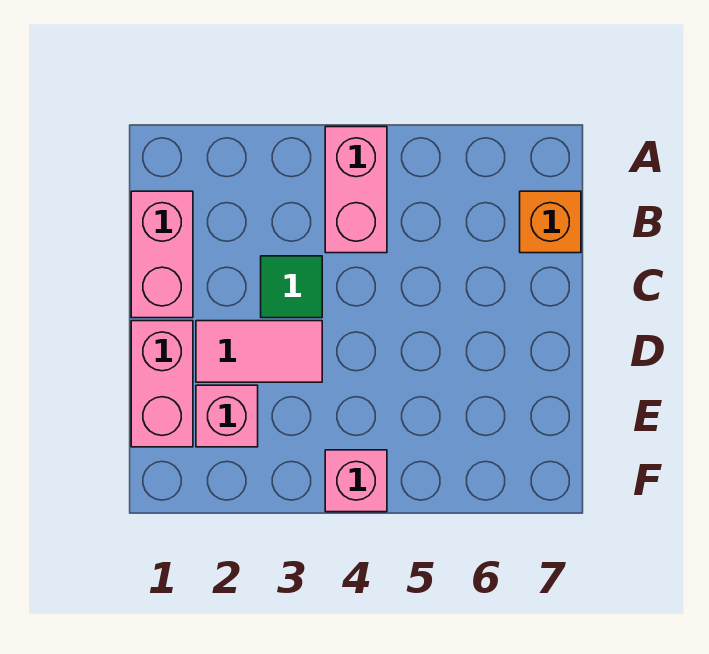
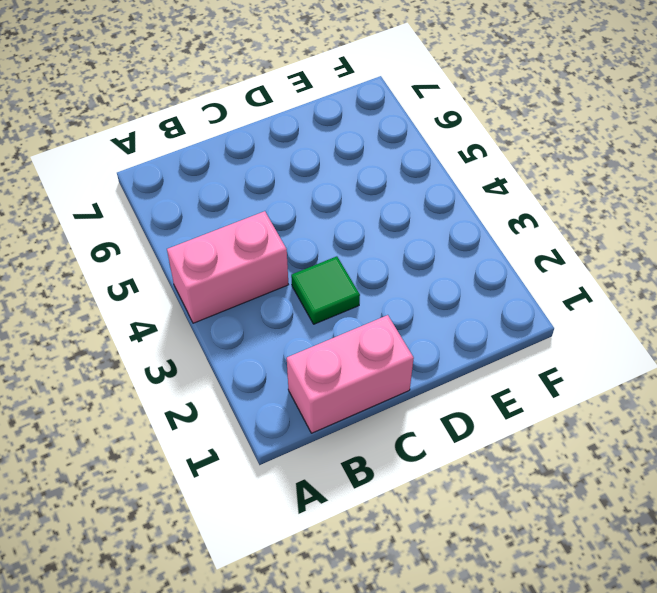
none -> orange 1x1 brick [520,191,581,253]
none -> pink 1x2 brick [131,321,193,447]

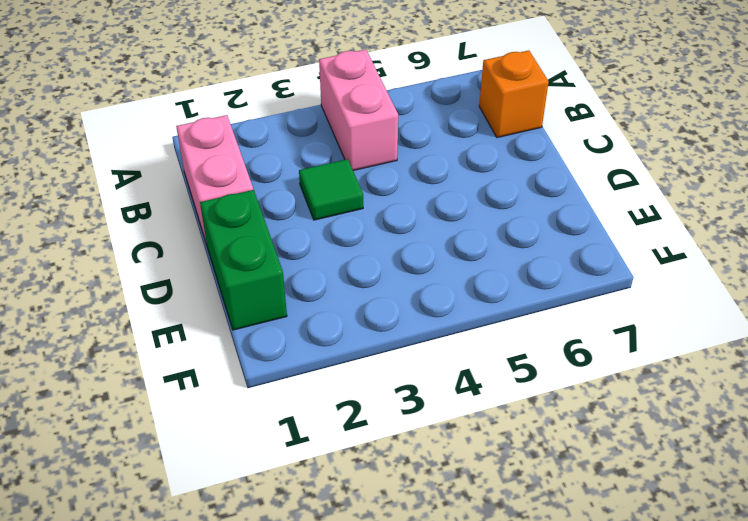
green 1x2 brick [200,190,287,330] -> pink 1x2 brick [131,321,193,447]
none -> pink 1x2 tile [196,321,322,382]
none -> pink 1x1 brick [196,385,258,447]

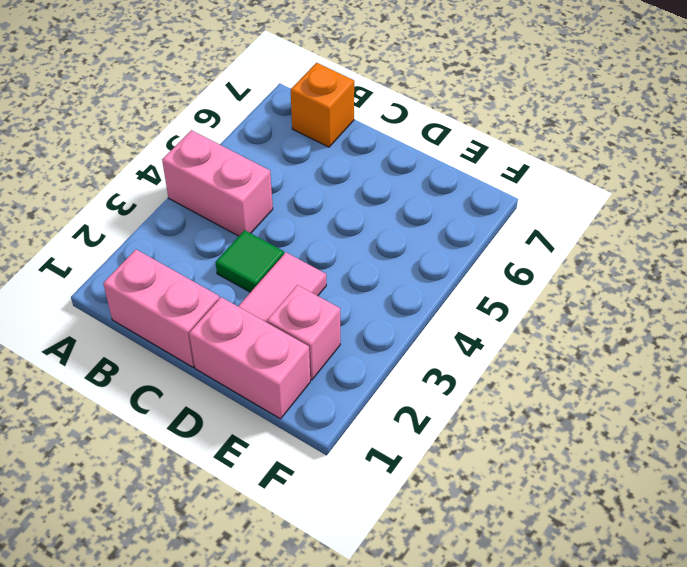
none -> pink 1x1 brick [325,450,387,512]

